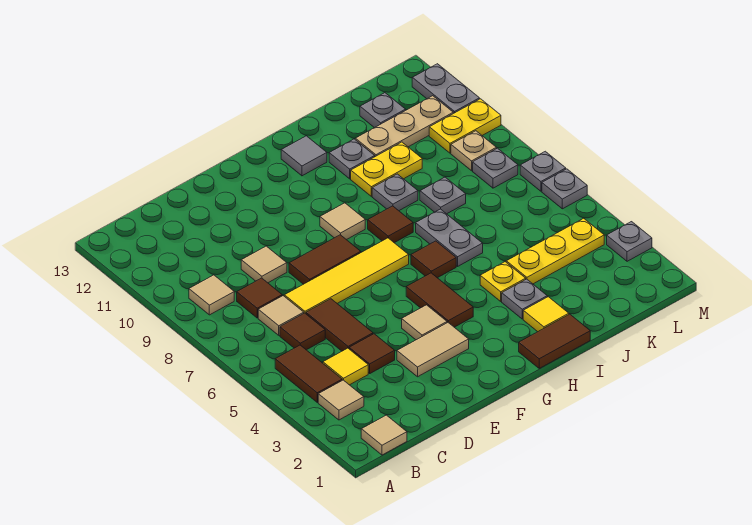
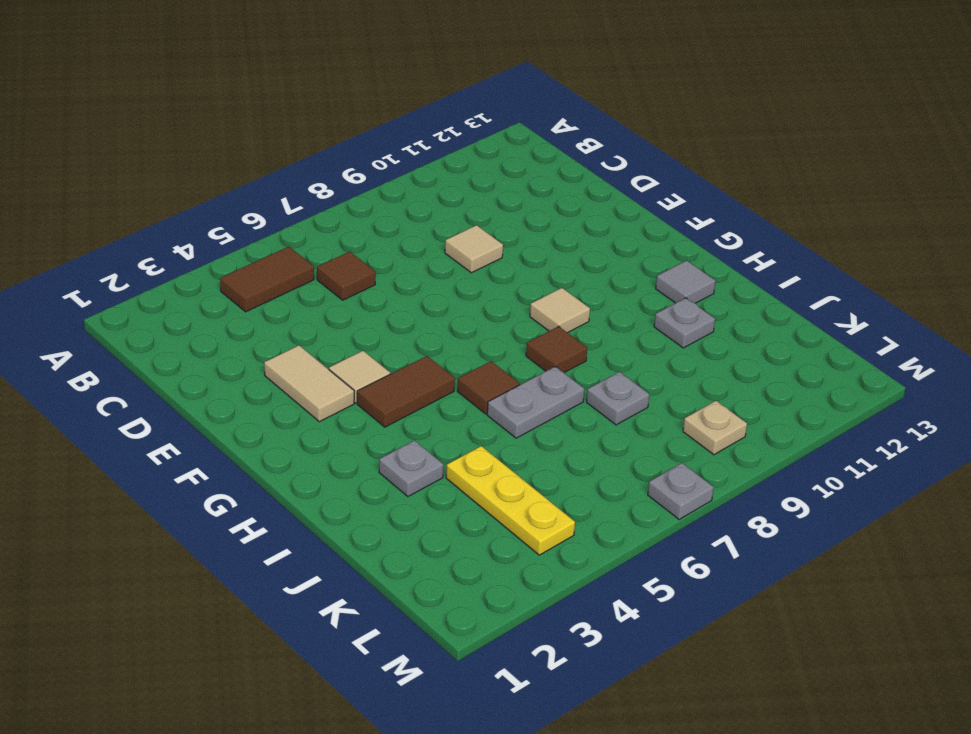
none -> tan 1x1 tile [361,415,407,455]
none -> tan 1x1 tile [318,380,364,420]
none -> tan 1x1 tile [189,275,234,315]
none -> yellow 1x1 tile [323,348,368,385]

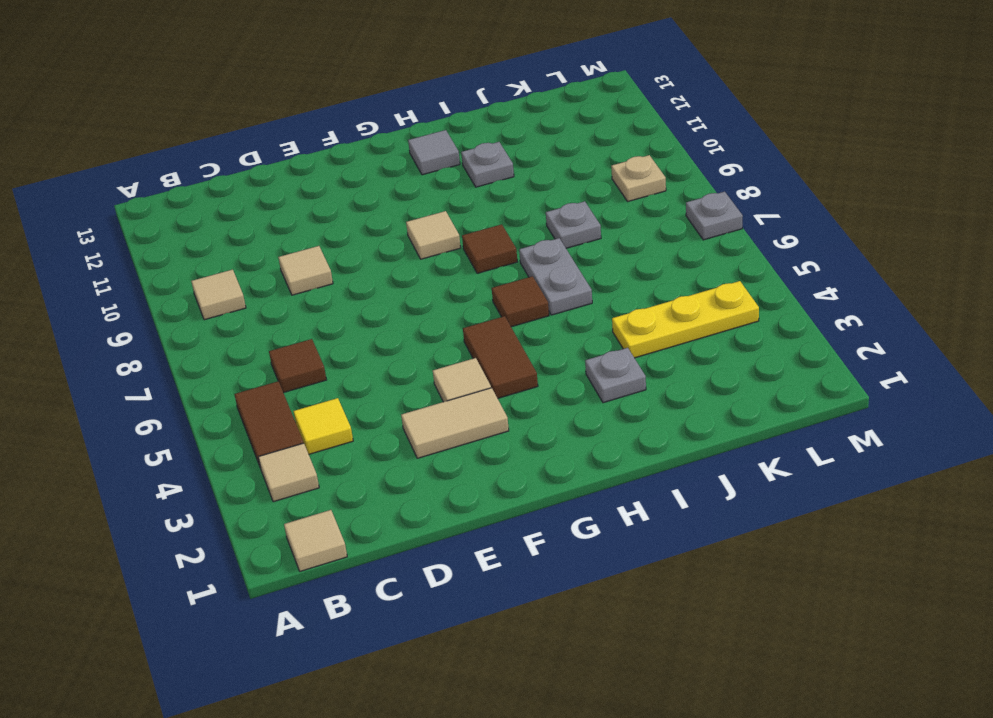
none -> tan 1x1 tile [258,296,304,335]
none -> brown 1x1 tile [237,278,282,318]
none -> brown 1x1 tile [349,334,395,373]
none -> brown 1x2 tile [306,299,373,351]

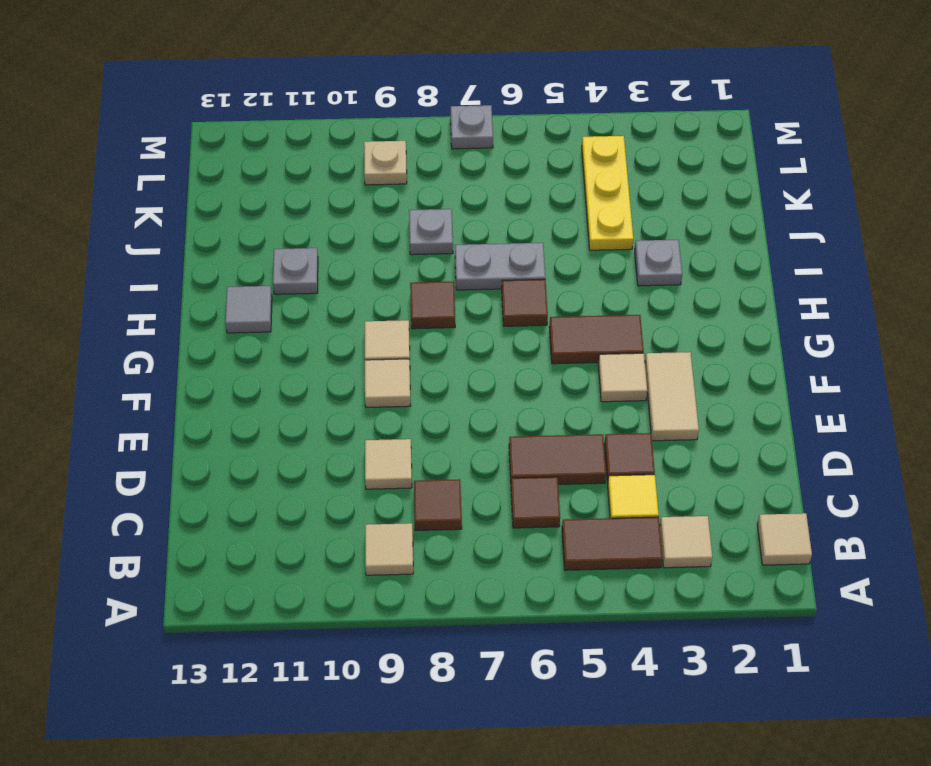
tan 1x1 tile [365,359,411,407] -> tan 1x1 tile moved to [258,296,304,335]
none -> yellow 1x4 tile [284,238,409,314]
none -> brown 1x2 tile [289,235,361,284]
none -> brown 1x2 tile [519,314,590,368]
none -> yellow 1x1 tile [523,297,569,332]

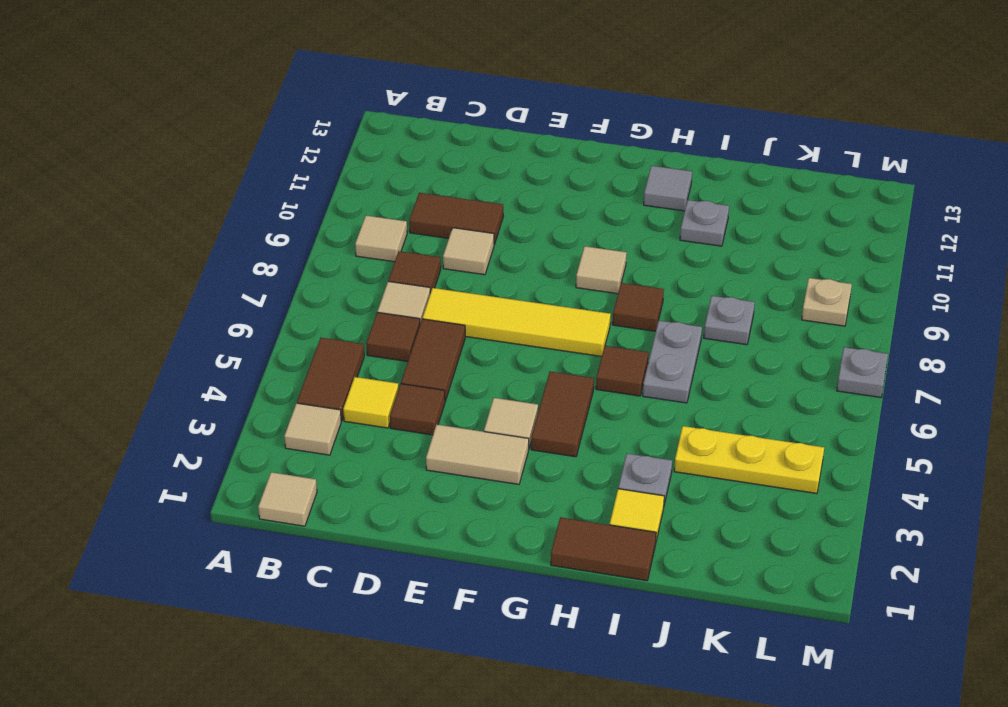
brown 1x2 tile [409,193,503,245] -> brown 1x2 tile moved to [289,235,361,284]
none -> yellow 1x1 plate [480,262,526,301]
none -> grey 1x1 plate [372,174,418,211]
none -> yellow 1x2 plate [351,142,422,196]
none -> tan 1x3 plate [355,96,453,157]

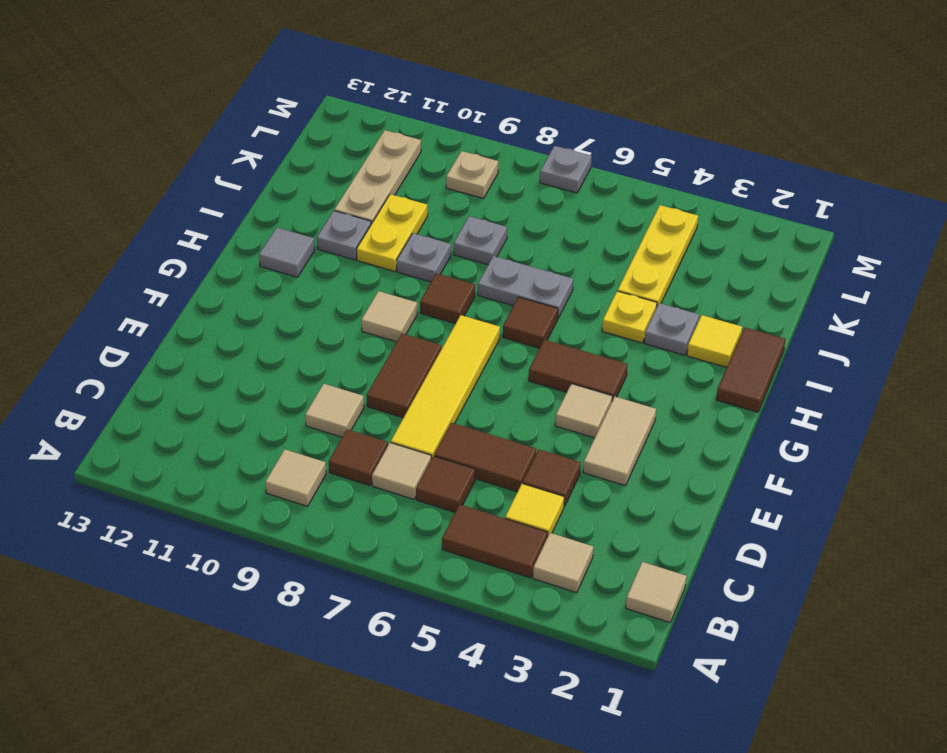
none -> grey 1x1 plate [360,93,406,128]
none -> grey 1x1 plate [473,148,518,188]
none -> yellow 1x2 plate [429,99,501,153]
none -> grey 1x1 plate [607,222,652,261]

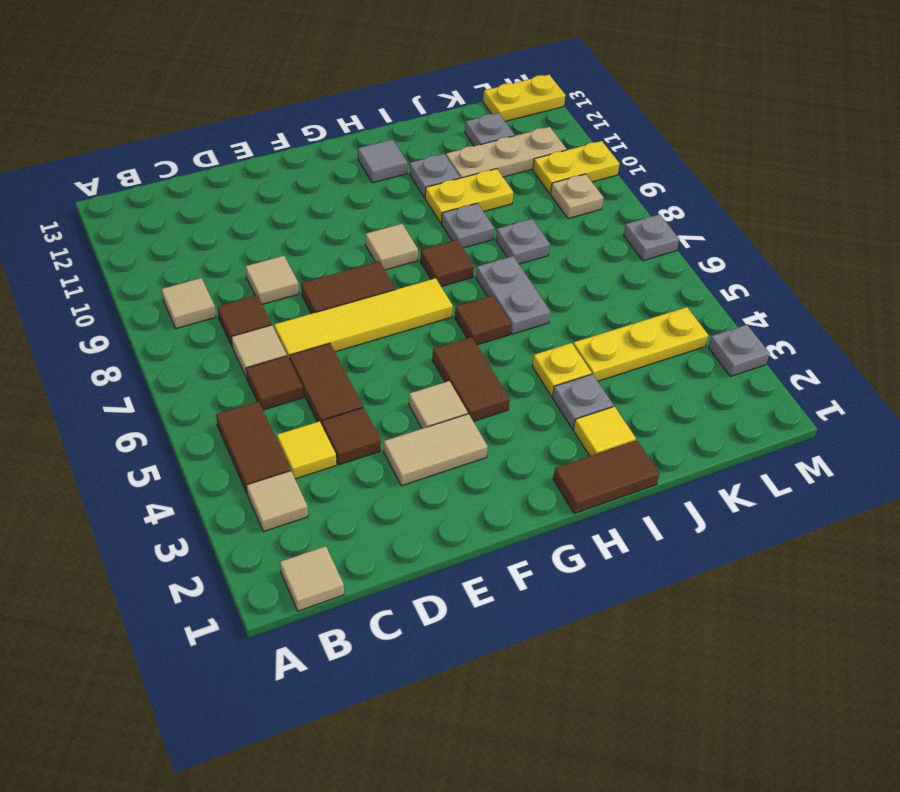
yellow 1x2 plate [483,75,565,121] -> none
none -> grey 1x1 plate [473,148,518,188]
none -> grey 1x1 plate [542,169,587,209]
none -> grey 1x2 plate [412,64,480,113]

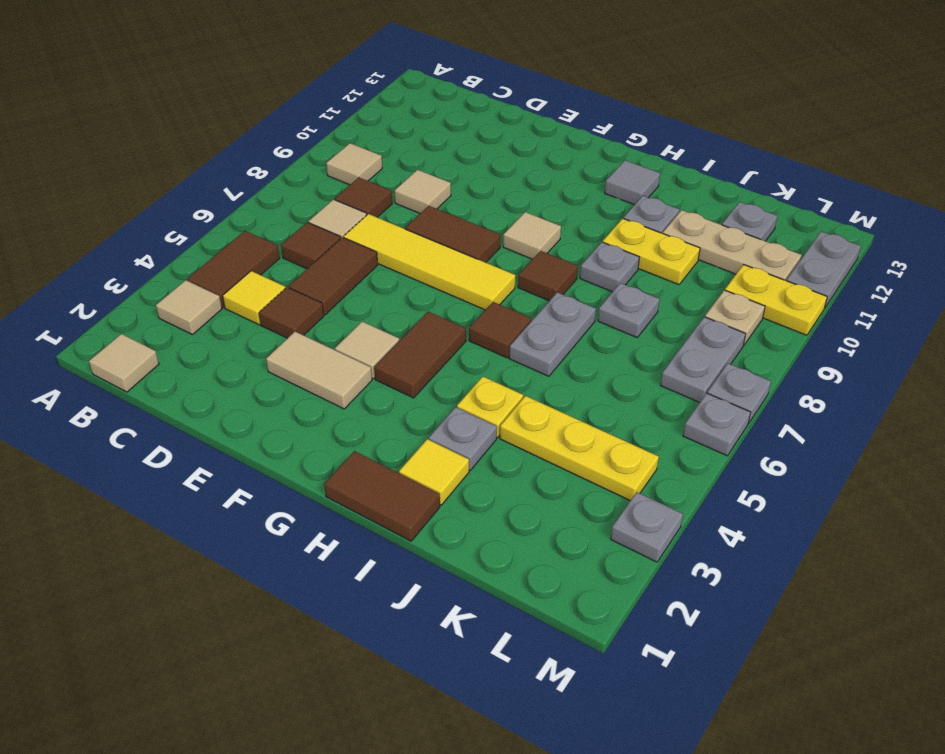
grey 1x2 plate [661,317,746,403] -> grey 1x1 plate [473,148,518,188]

